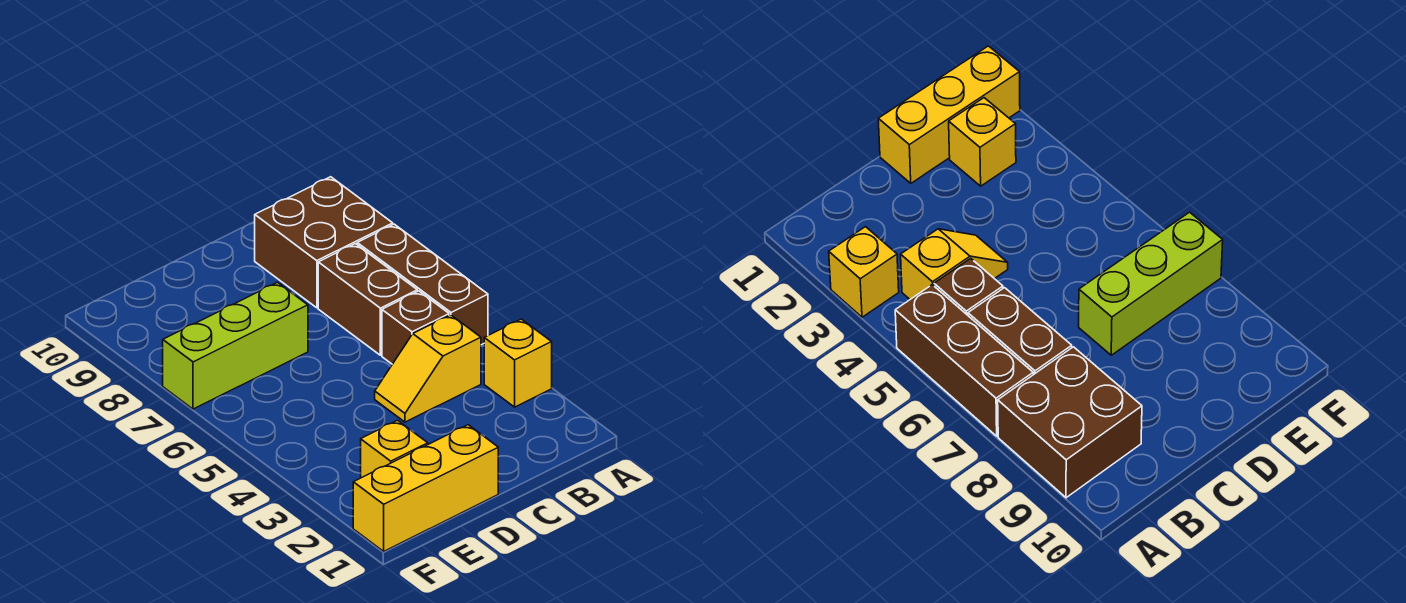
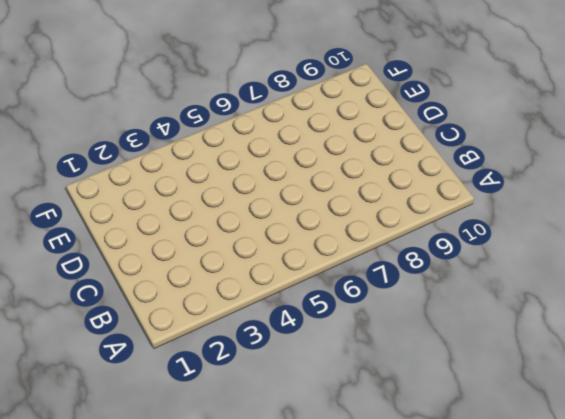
none -> yellow 1x1 brick [484,319,552,407]
none -> brown 1x3 brick [357,224,488,345]

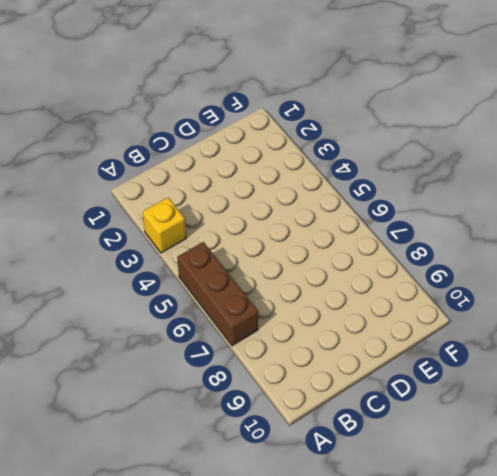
none -> brown 2x2 brick [255,177,393,308]
none -> yellow 1x2 slope [375,315,481,422]

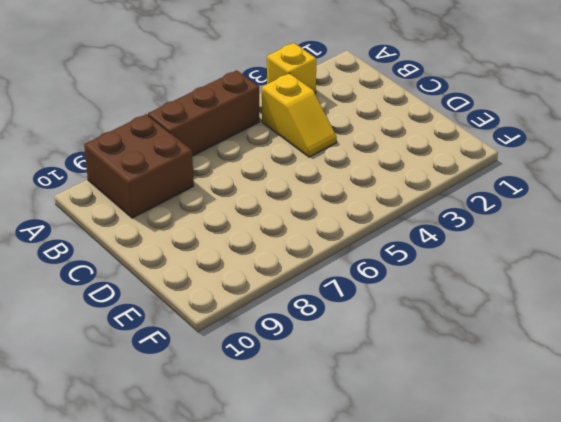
none -> brown 1x1 brick [382,291,449,364]
none -> brown 1x2 brick [318,244,417,355]

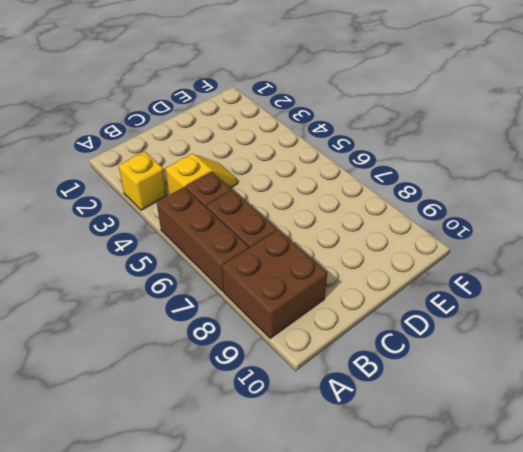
none -> yellow 1x3 brick [353,425,498,551]
none -> lime 1x3 brick [163,282,308,409]

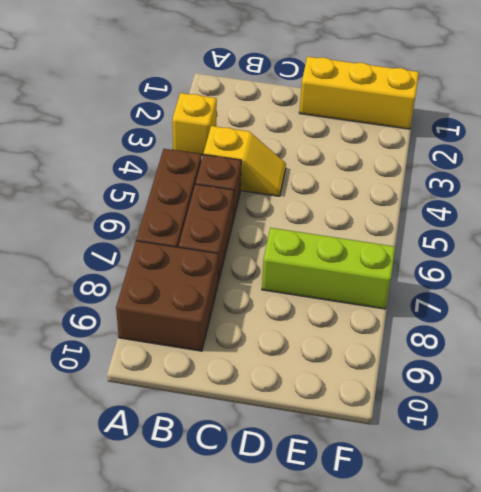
none -> yellow 1x1 brick [361,420,428,478]

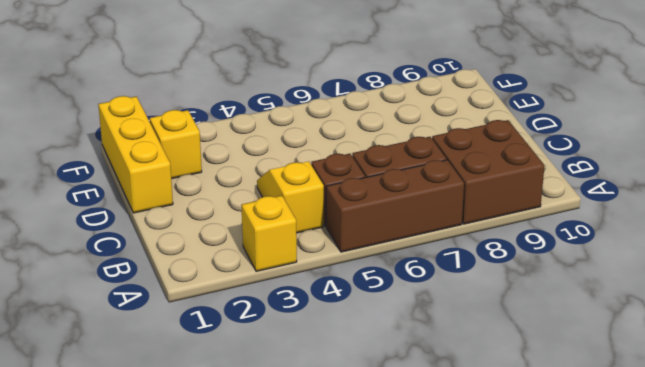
none -> lime 1x3 brick [163,282,308,409]

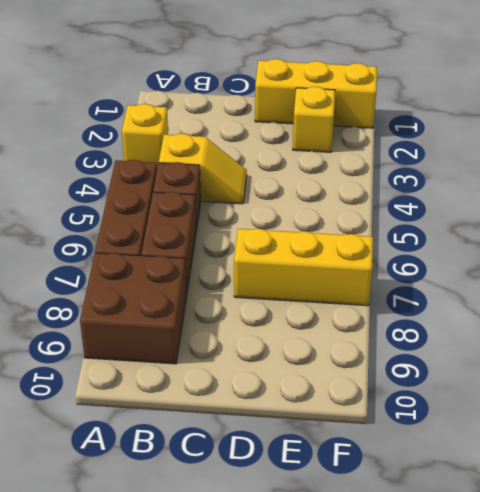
yellow 1x3 brick [234,229,373,306] -> lime 1x3 brick [163,282,308,409]

